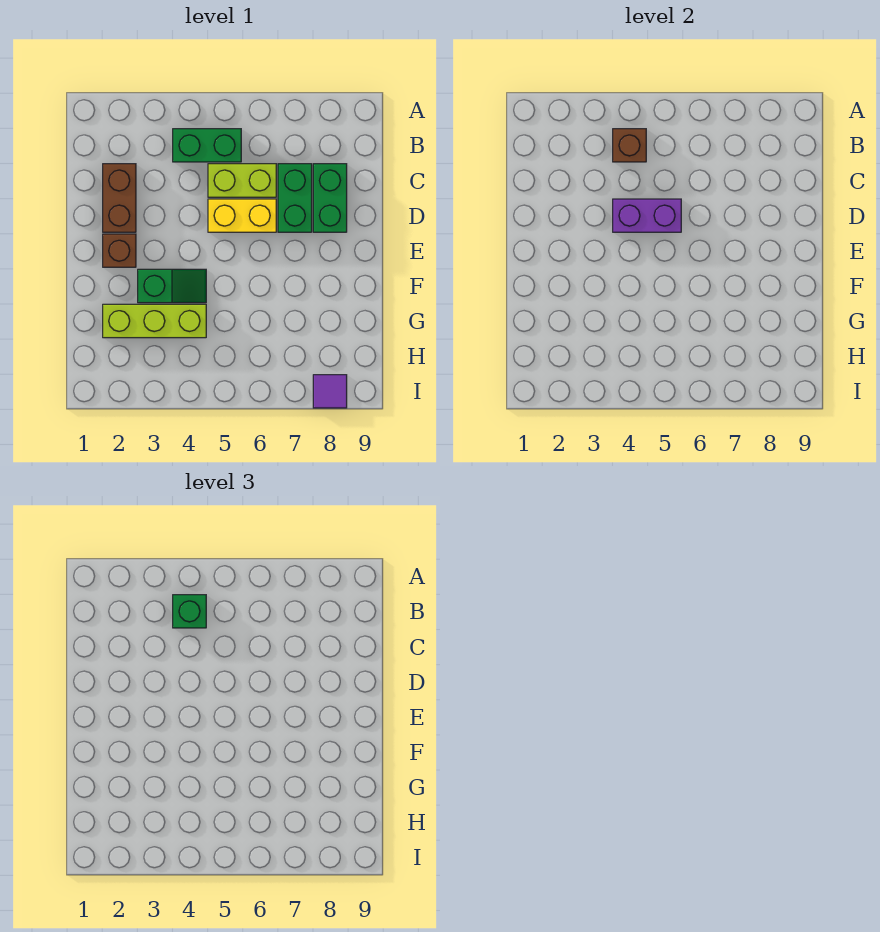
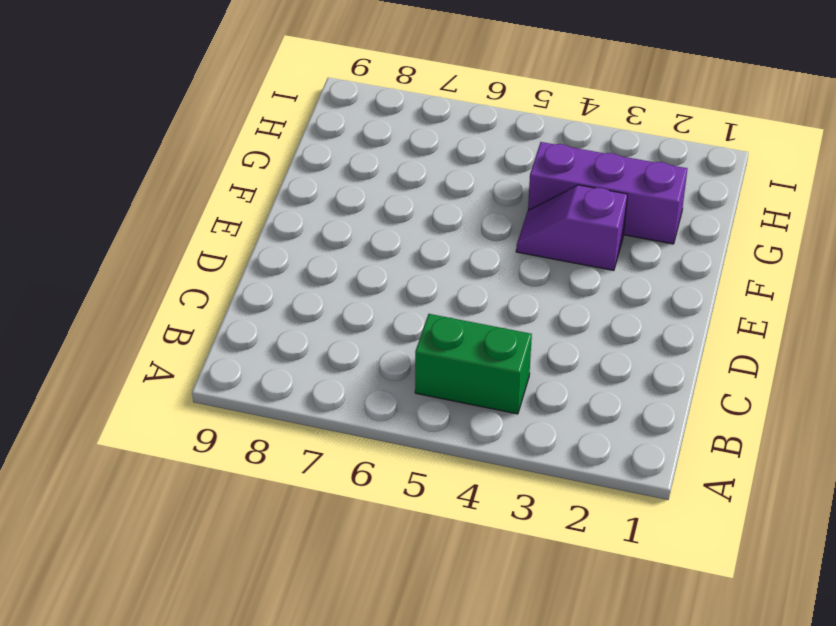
purple 1x2 slope [516,185,628,270] -> green 1x2 slope [138,269,206,303]
purple 1x3 brick [528,142,688,244] -> lime 1x3 brick [103,304,206,338]
none -> brown 1x2 brick [103,164,136,232]
none -> lime 1x2 brick [208,164,276,197]
none -> green 1x2 brick [278,164,312,232]

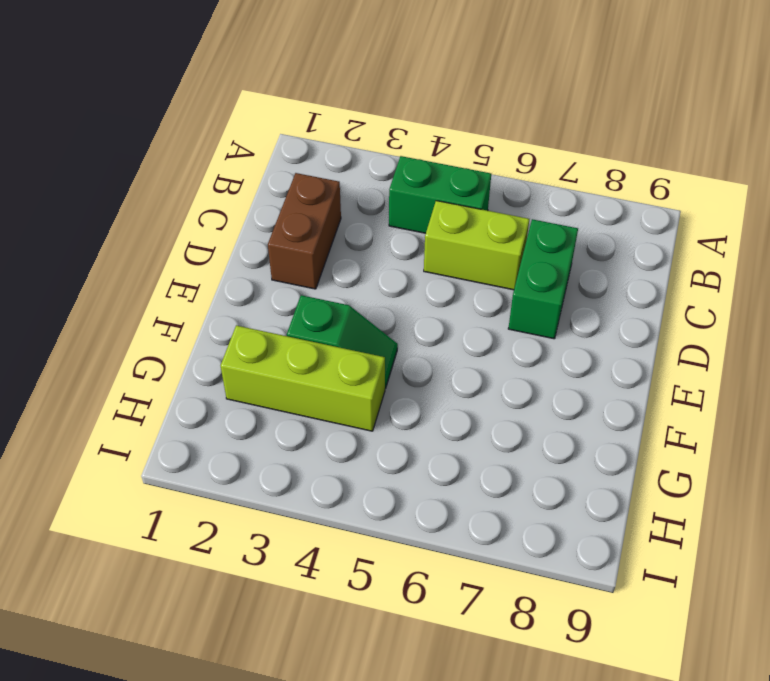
none -> green 1x2 brick [313,164,347,232]
none -> yellow 1x2 brick [208,199,276,232]
none -> brown 1x1 brick [103,234,136,267]

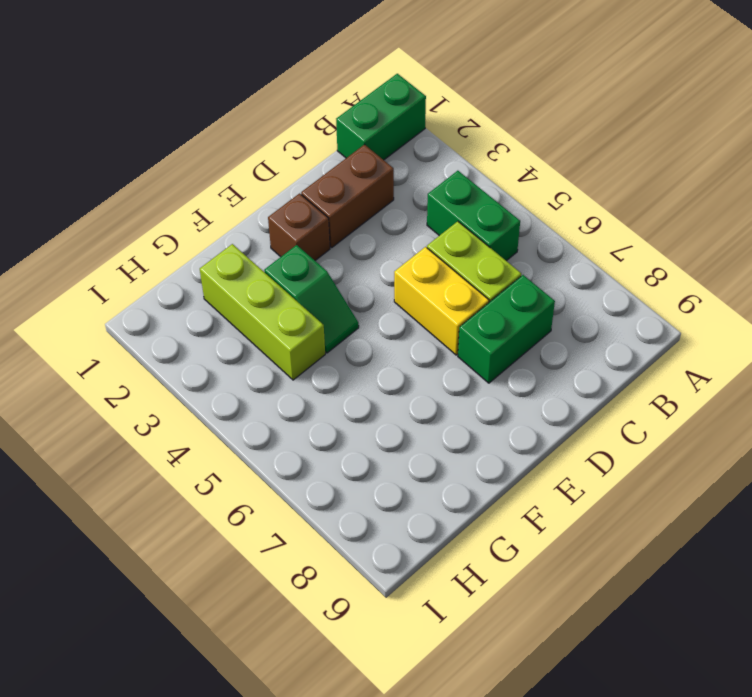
green 1x2 brick [336,74,426,160] -> green 1x2 brick moved to [313,164,347,232]
none -> purple 1x1 tile [313,375,347,408]
none -> brown 1x1 brick [613,129,646,162]
none -> purple 1x2 brick [613,199,681,232]

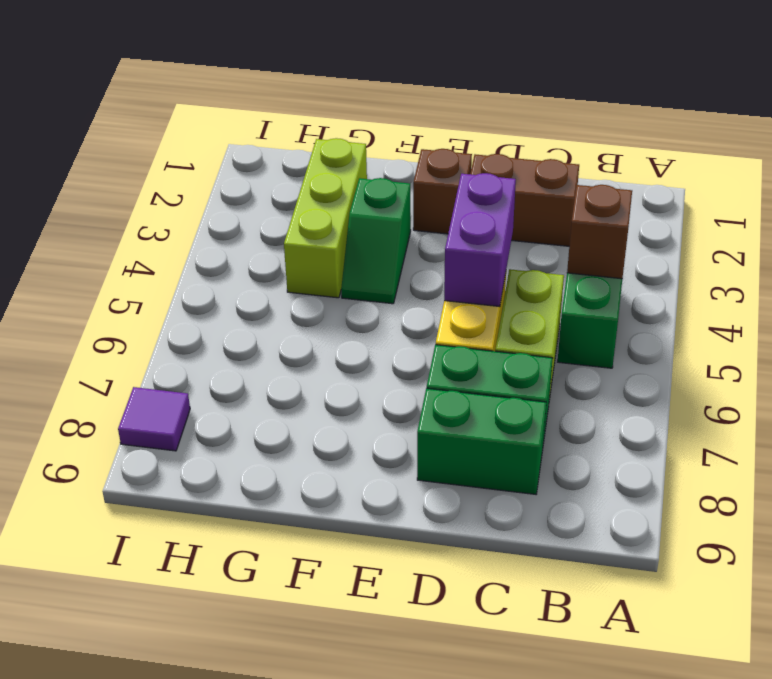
none -> green 1x1 brick [173,595,206,628]

